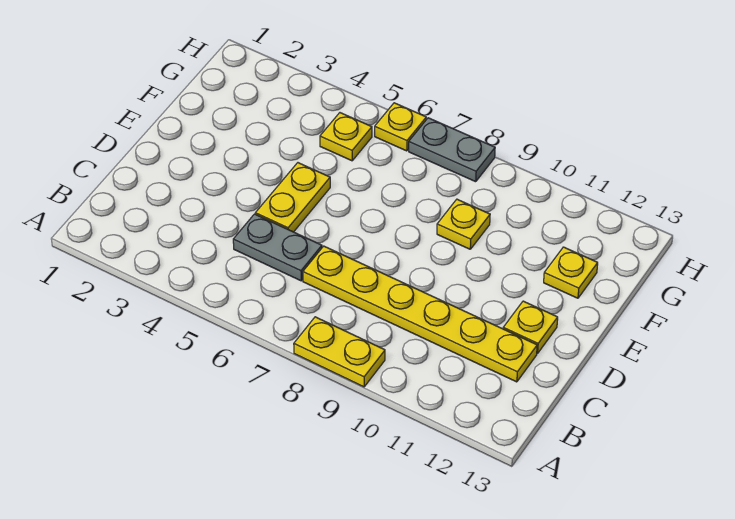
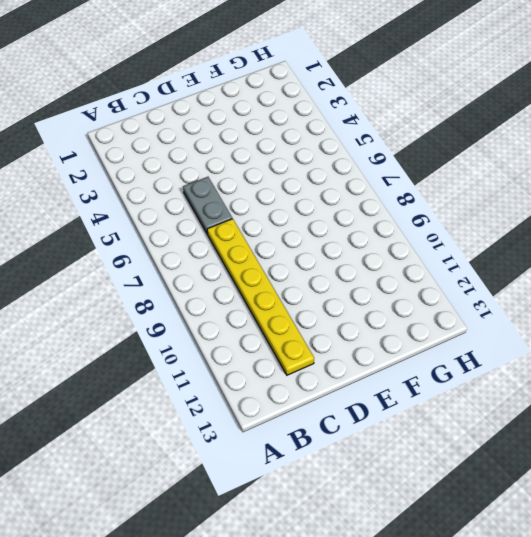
none -> yellow 1x2 plate [294,317,385,387]
none -> yellow 1x2 plate [255,163,330,232]

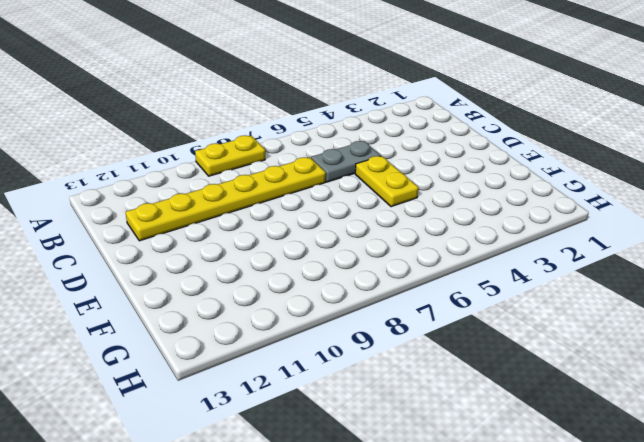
none -> yellow 1x1 plate [503,301,558,354]
none -> yellow 1x1 plate [437,199,490,249]

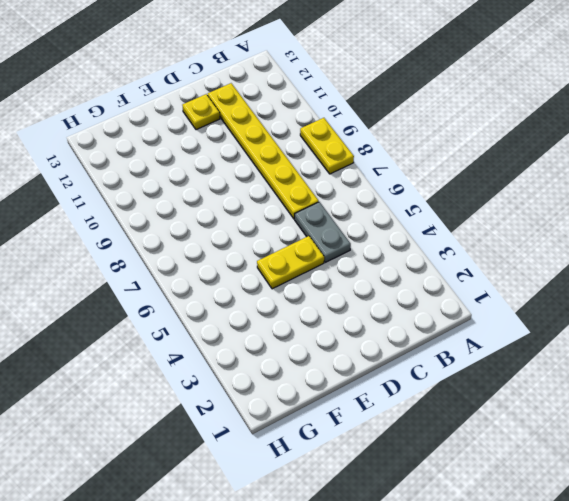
none -> yellow 1x1 plate [437,199,490,249]
none -> yellow 1x1 plate [544,247,598,298]

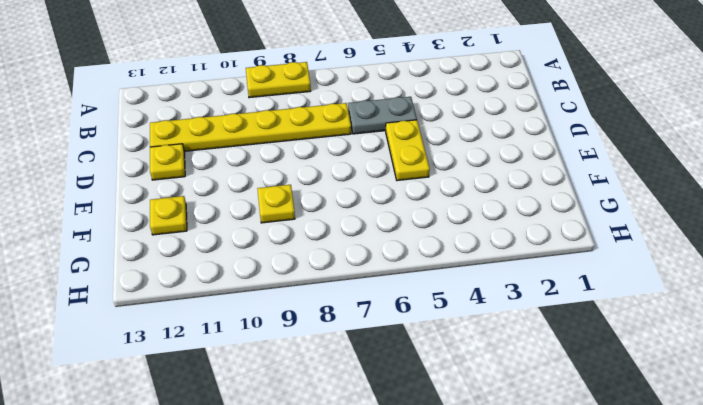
none -> yellow 1x1 plate [320,113,372,161]
none -> yellow 1x1 plate [375,103,426,151]

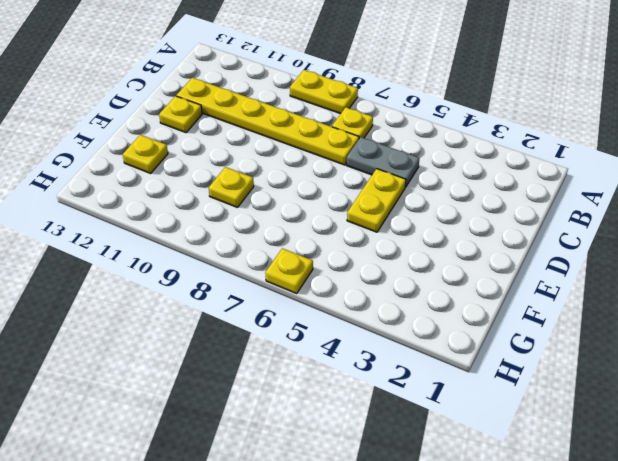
yellow 1x1 plate [332,107,373,139] -> yellow 1x1 plate moved to [320,113,372,161]
none -> grey 1x2 plate [409,118,495,182]

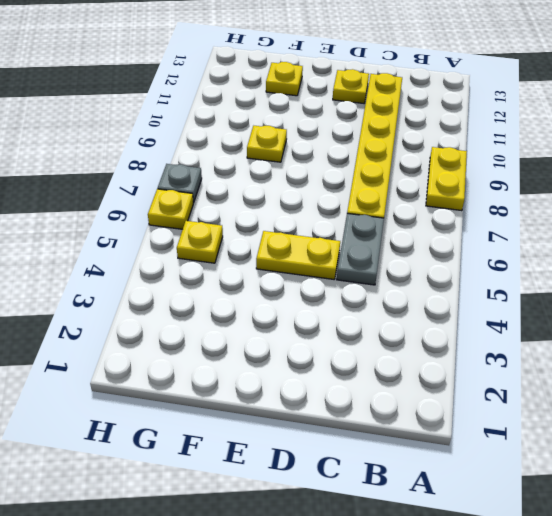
grey 1x1 plate [158,164,202,203] -> grey 1x2 plate [409,118,495,182]

